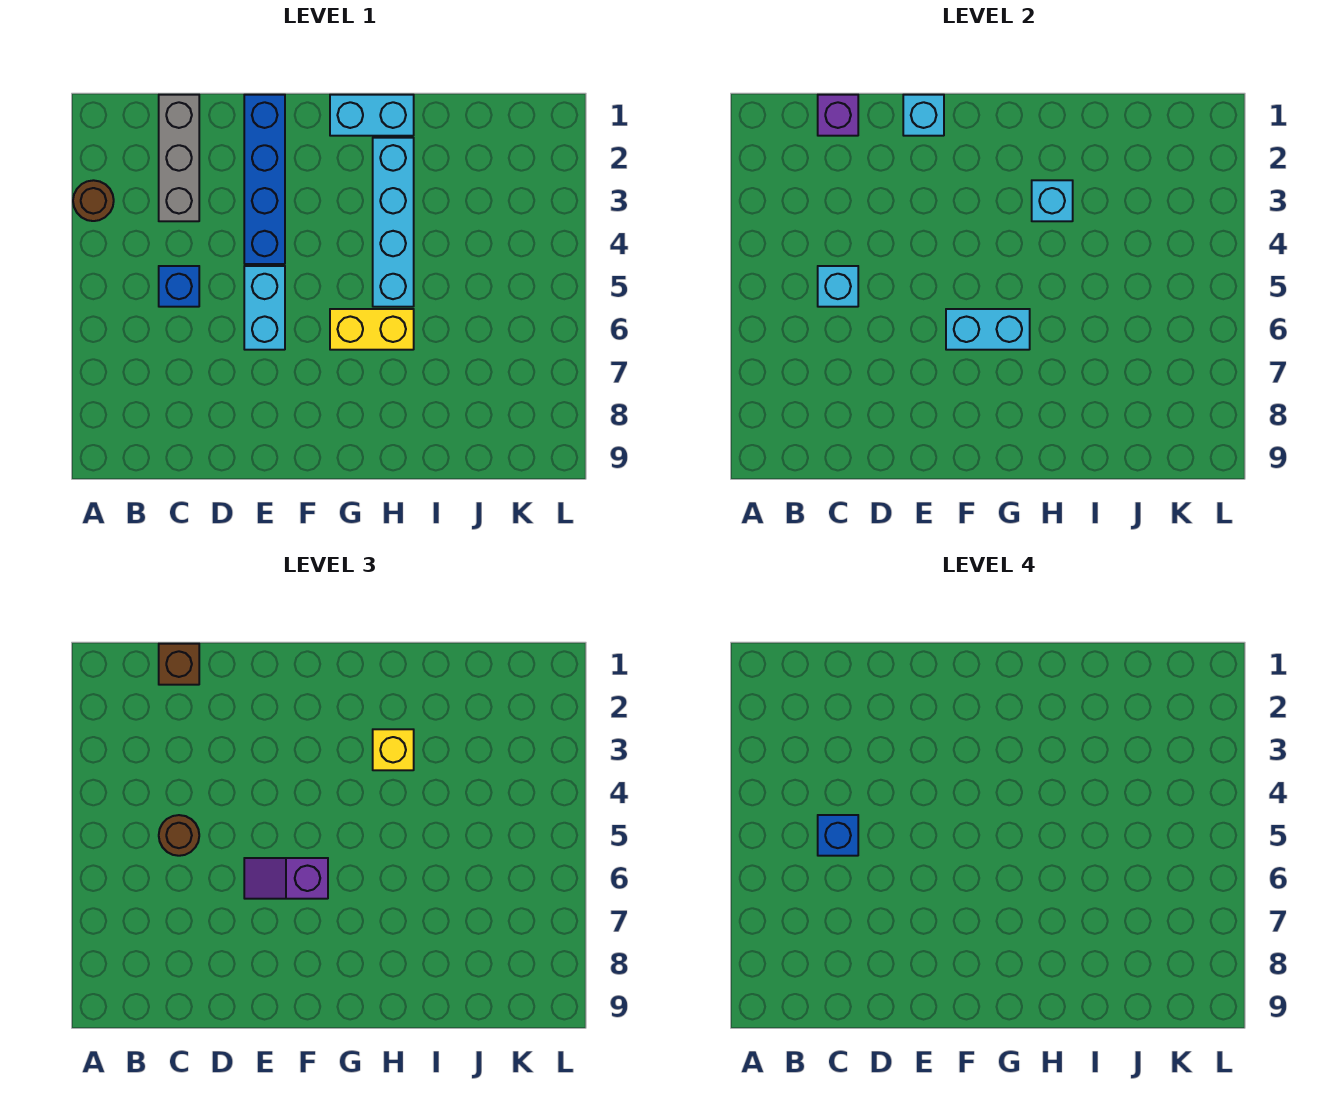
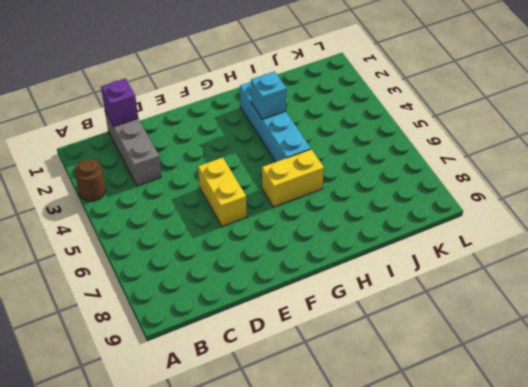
yellow 1x2 brick [198,158,247,227] -> cyan 1x2 brick [244,266,285,350]
none -> blue 1x1 brick [159,266,199,307]
none -> blue 1x4 brick [244,95,285,264]
none -> cyan 1x2 brick [330,95,414,136]

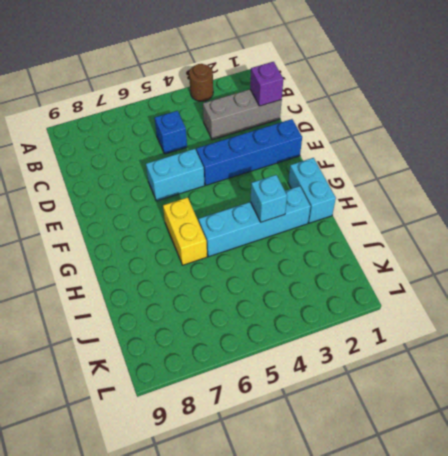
none -> cyan 1x1 brick [818,266,858,307]
none -> cyan 1x1 brick [903,95,944,136]
none -> cyan 1x2 brick [946,309,1030,350]

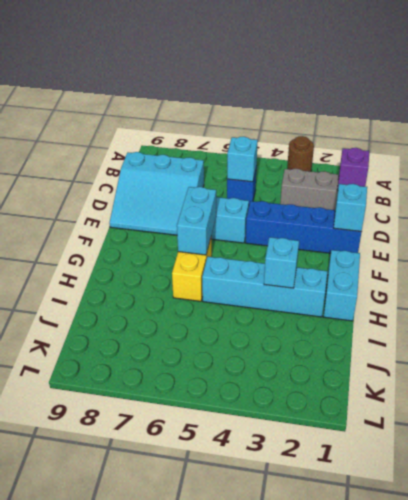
cyan 3x3 slope [110,152,204,235] -> none
none -> brown 1x1 brick [159,644,199,685]
none -> brown 1x1 round brick [159,815,199,856]
none -> purple 1x2 slope [244,858,328,899]

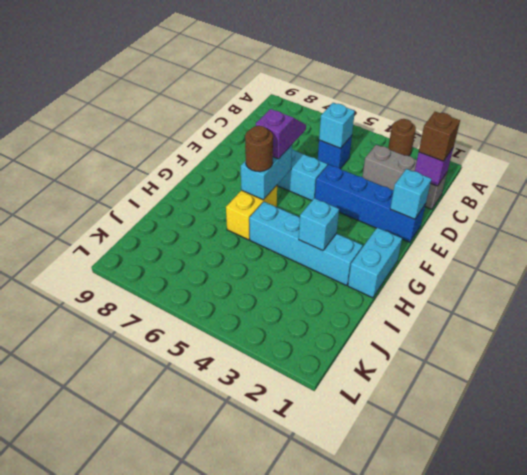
brown 1x1 round brick [245,126,273,172] -> brown 1x1 round brick moved to [159,815,199,856]
none -> yellow 1x1 brick [373,729,414,770]
none -> blue 1x1 brick [818,815,858,856]

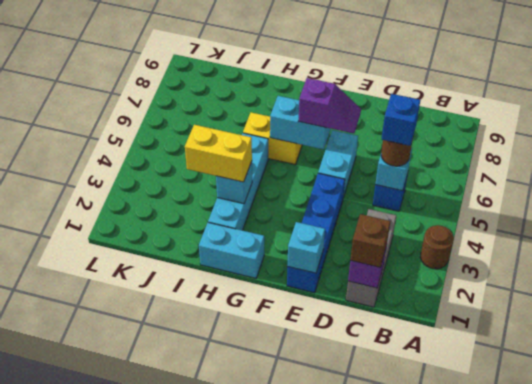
yellow 1x2 brick [185,125,252,182] -> yellow 1x1 brick [373,729,414,770]

